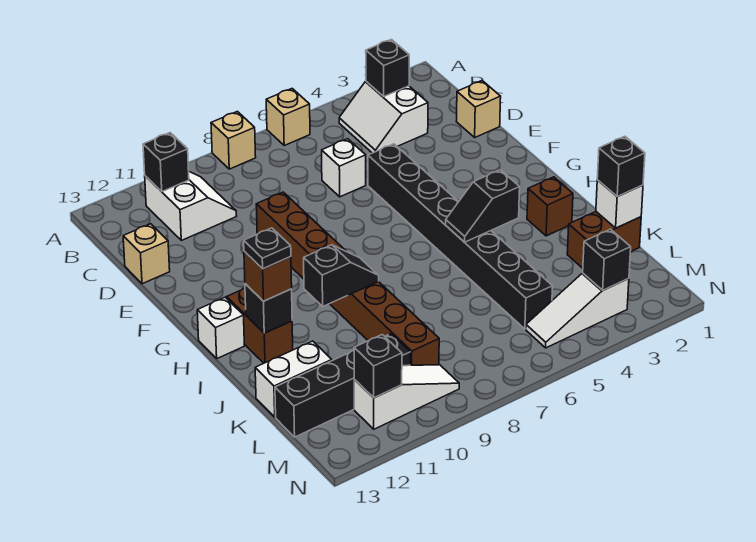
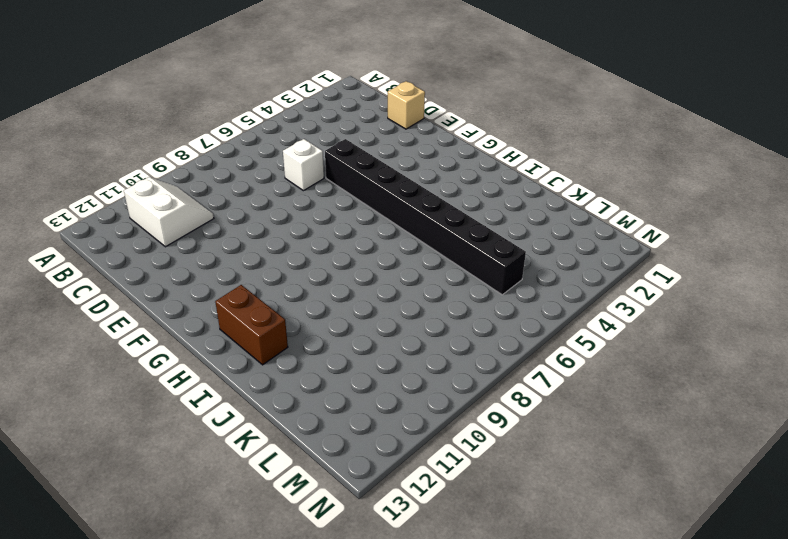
none -> tan 1x1 brick [266,89,310,145]
none -> tan 1x1 brick [211,112,256,169]
none -> white 2x2 slope [339,82,428,153]

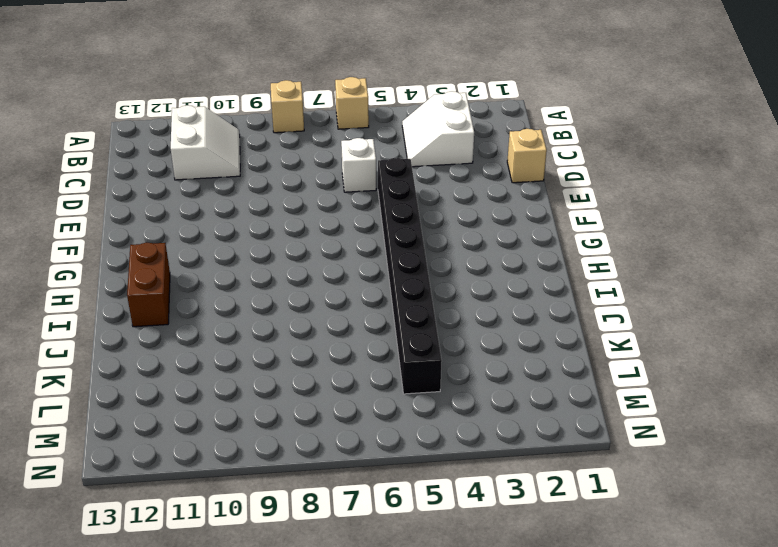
none -> tan 1x1 brick [123,224,170,284]
none -> brown 1x8 brick [256,192,439,365]
none -> white 1x1 brick [197,297,244,358]

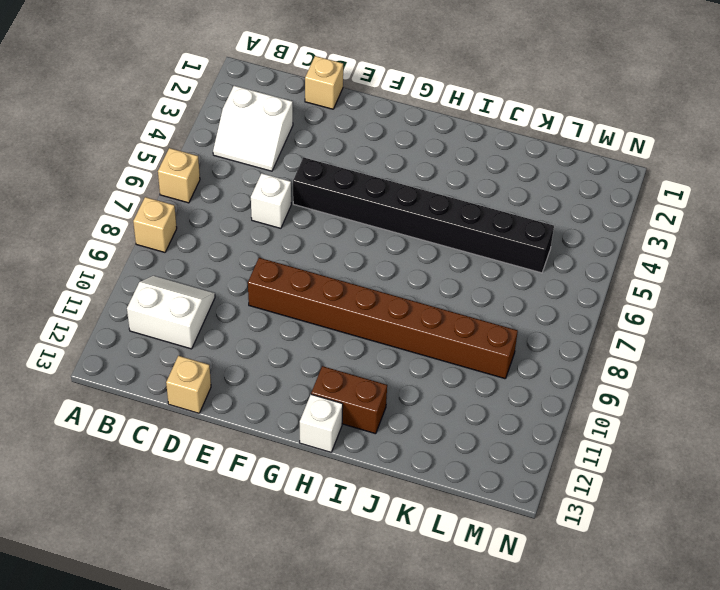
none -> brown 1x1 brick [527,177,573,236]
none -> brown 1x2 brick [567,212,641,268]
none -> white 1x2 brick [255,341,332,417]

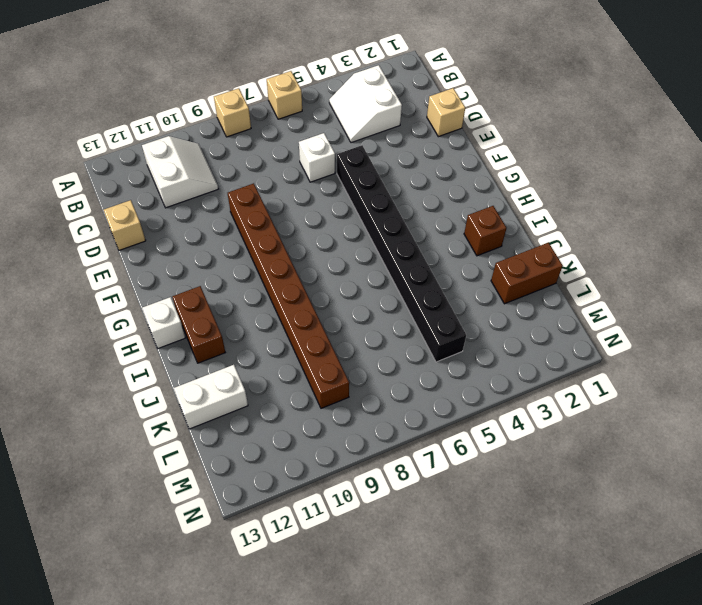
none -> black 1x4 brick [275,334,410,437]
none -> white 1x3 slope [526,273,629,348]
none -> white 1x3 slope [354,365,459,429]

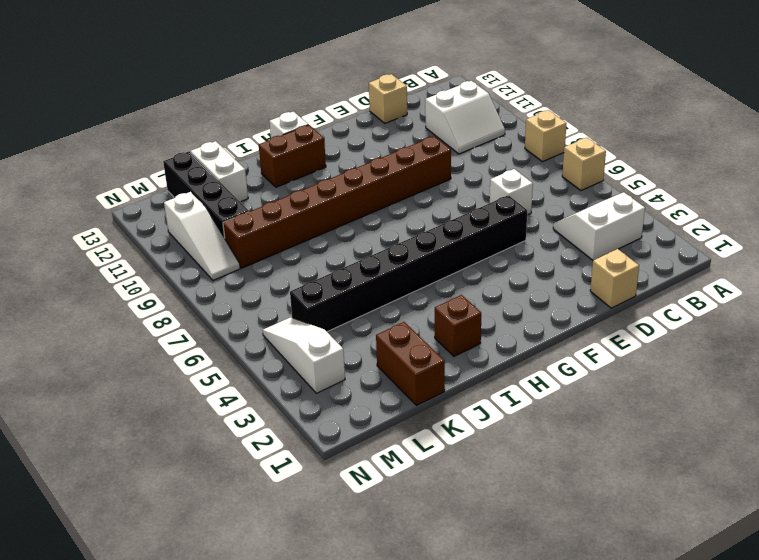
none -> black 1x1 brick [366,39,409,96]
none -> black 1x1 brick [143,133,189,191]
none -> black 1x2 slope [446,170,520,242]

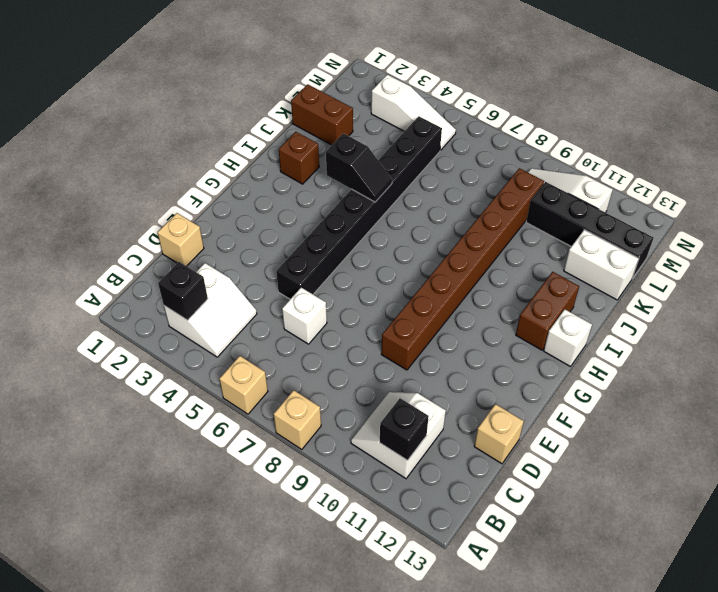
none -> black 1x2 slope [304,245,379,306]
none -> black 1x1 brick [245,284,292,333]
none -> white 1x1 brick [596,180,643,228]

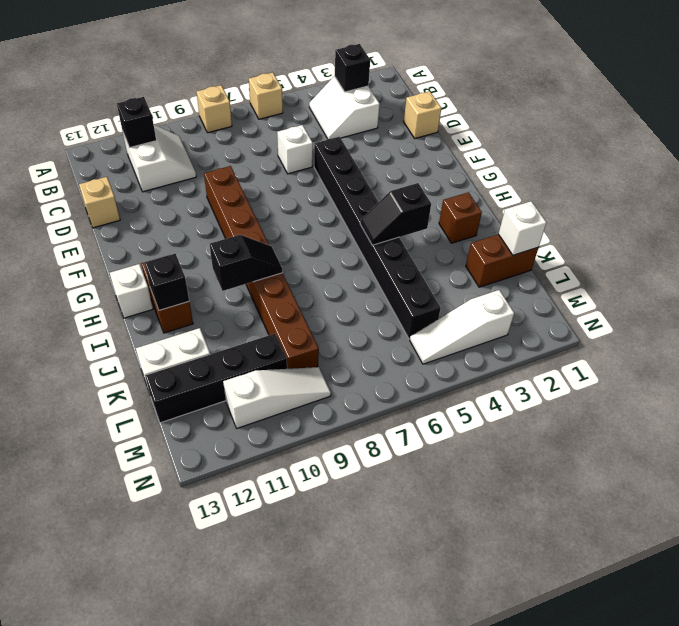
none -> black 1x1 brick [583,229,631,290]
none -> black 1x1 brick [354,335,402,398]
none -> brown 1x1 brick [244,251,292,301]

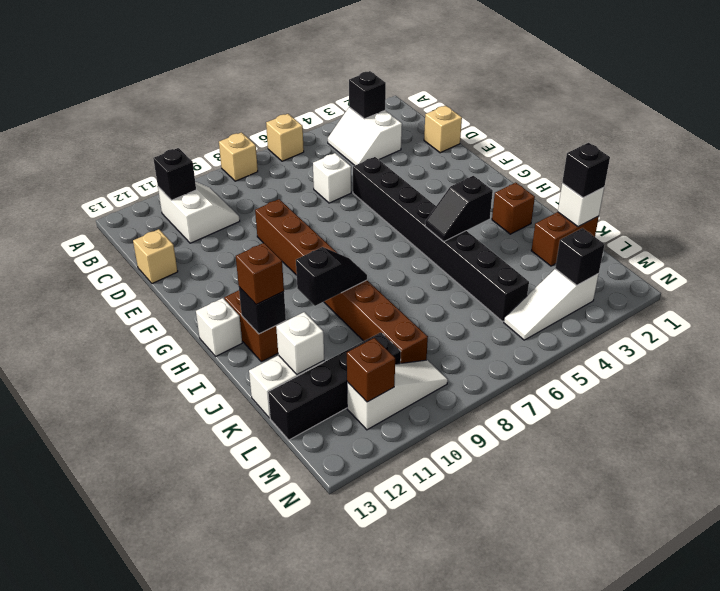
white 1x1 brick [276,312,324,375] -> none
brown 1x1 brick [347,338,395,402] -> black 1x1 brick [354,335,402,398]
none -> black 1x1 plate [244,228,291,269]

